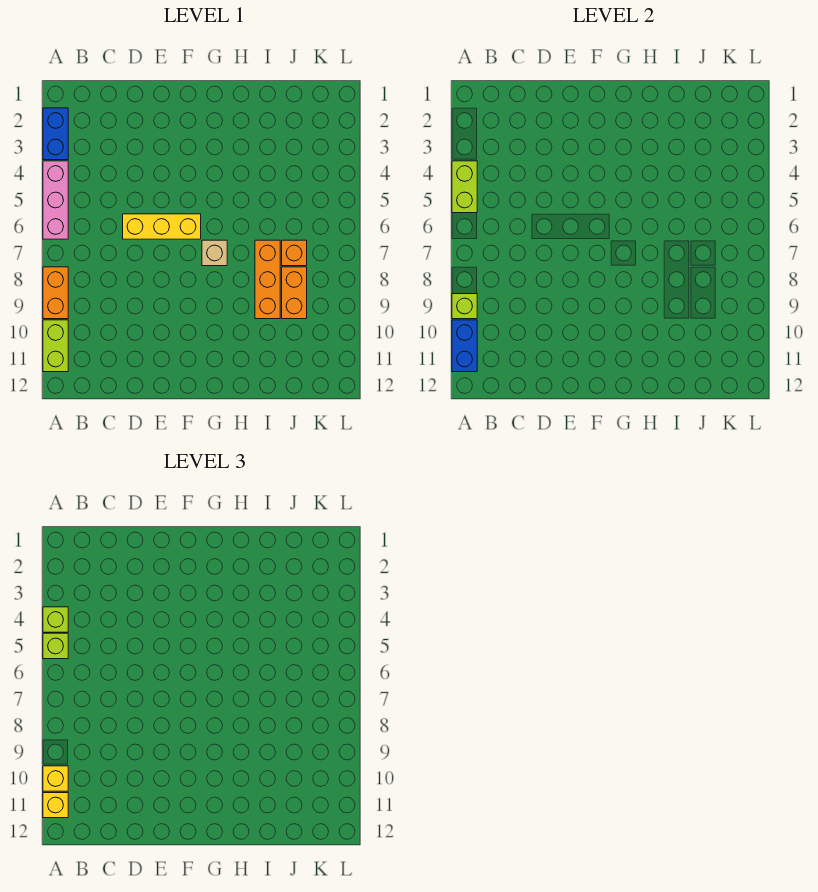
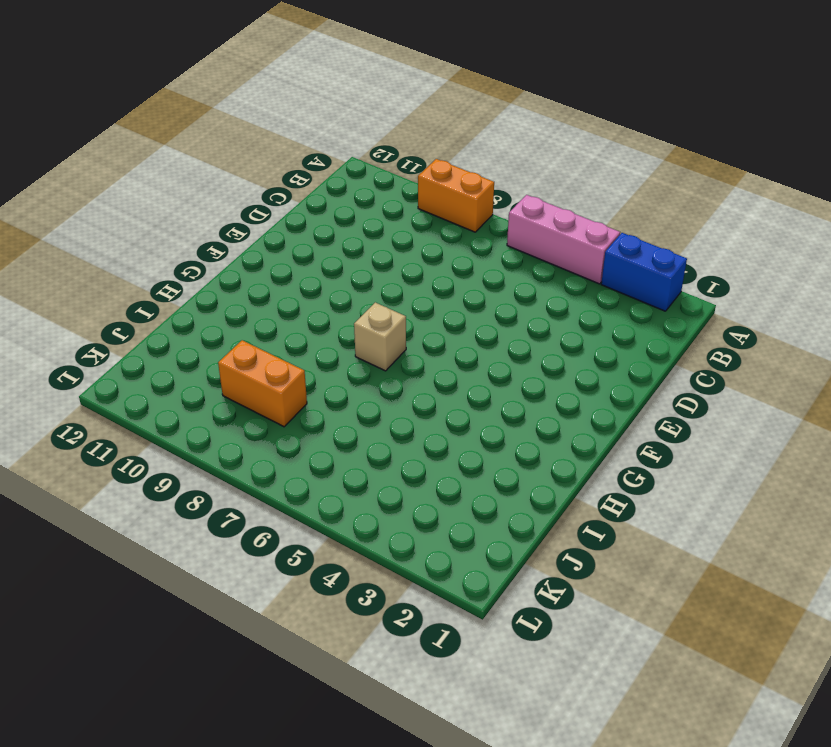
none -> lime 1x2 brick [43,320,68,372]
none -> yellow 1x3 brick [123,214,201,239]
none -> orange 1x3 brick [255,240,280,319]

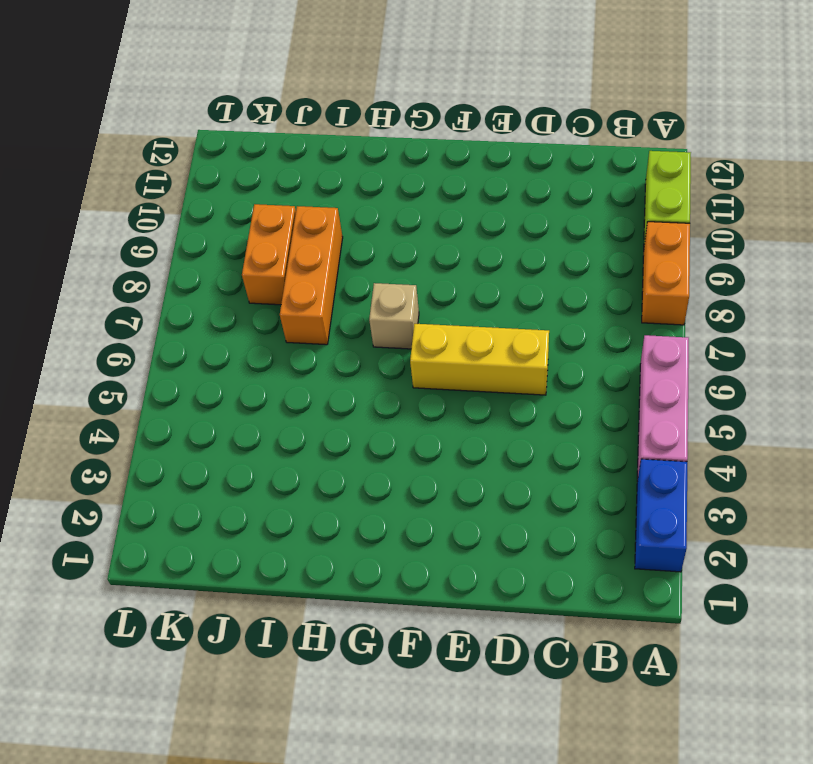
none -> orange 1x1 brick [282,240,307,266]
none -> lime 1x2 brick [452,161,477,213]
none -> lime 1x1 brick [452,294,477,319]

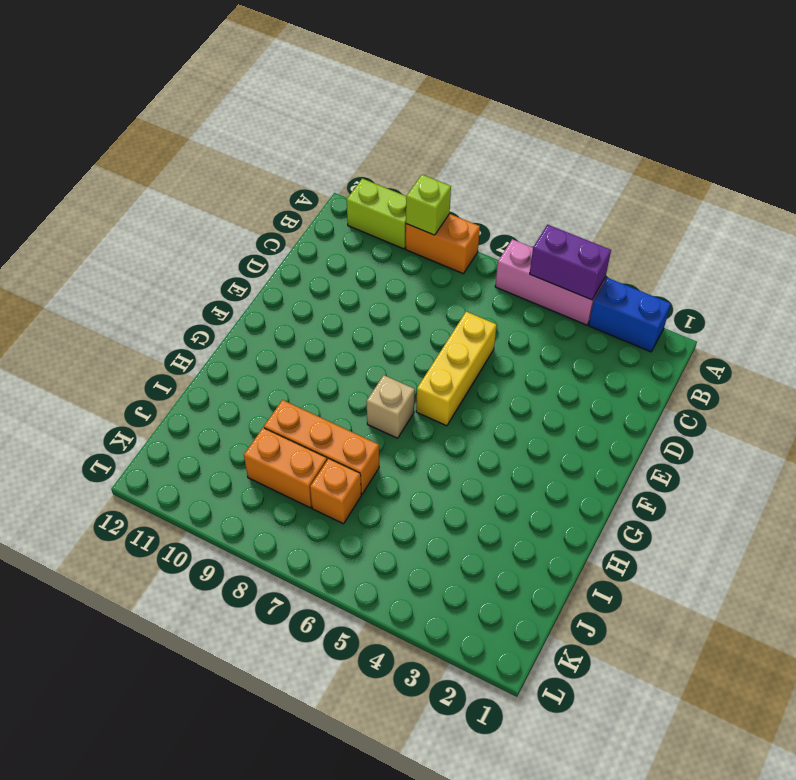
purple 1x2 brick [530,225,611,300] -> lime 1x2 brick [452,161,477,213]
none -> blue 1x2 brick [452,320,477,372]
none -> lime 1x1 brick [43,607,68,632]
none -> lime 1x1 brick [43,633,68,659]

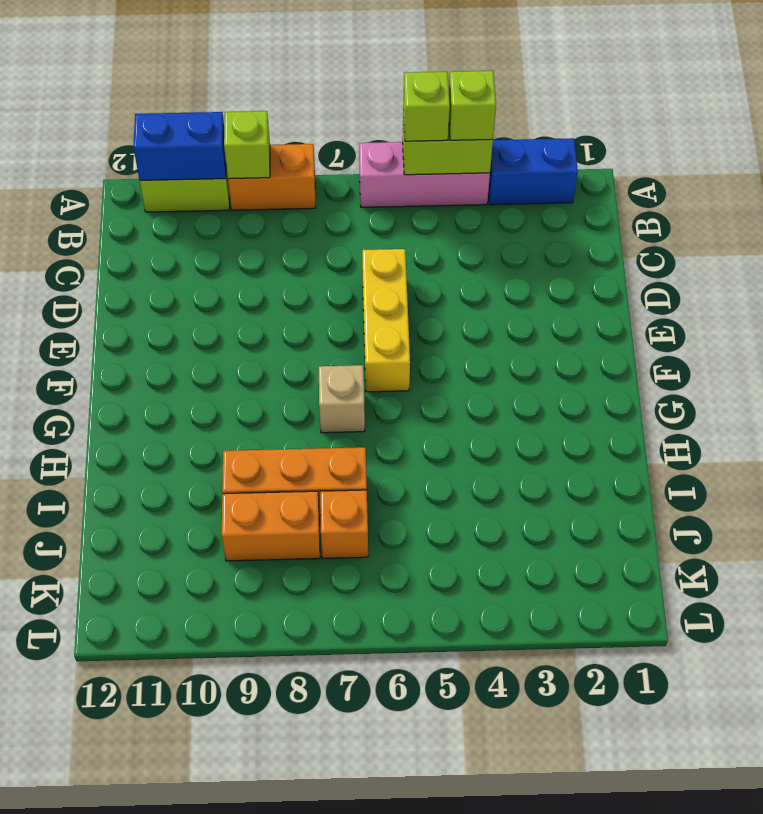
none -> yellow 1x1 brick [43,766,68,791]
none -> yellow 1x1 brick [43,793,68,818]

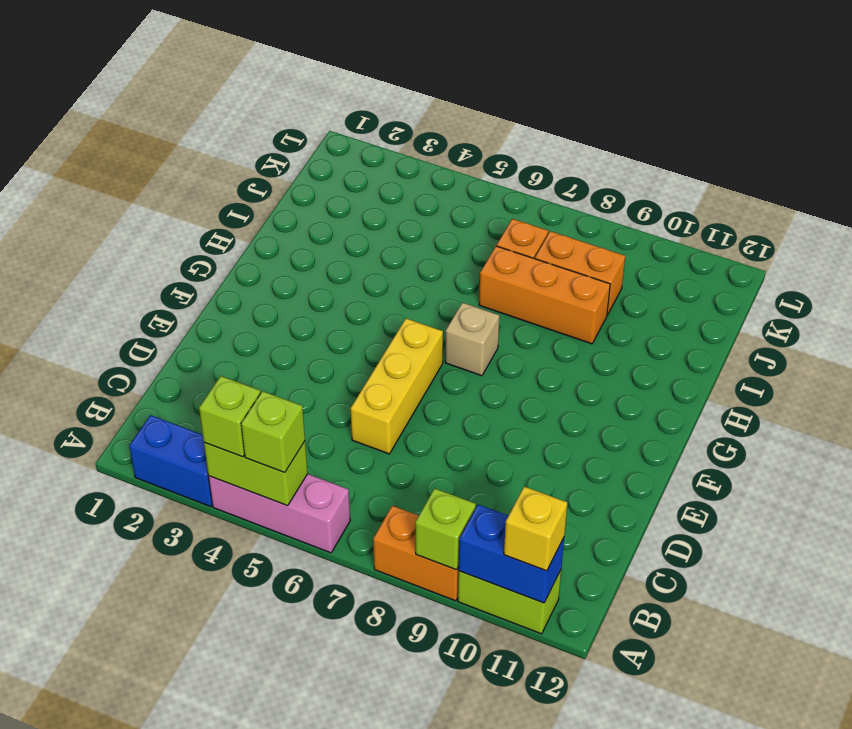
none -> yellow 1x1 brick [43,766,68,791]

